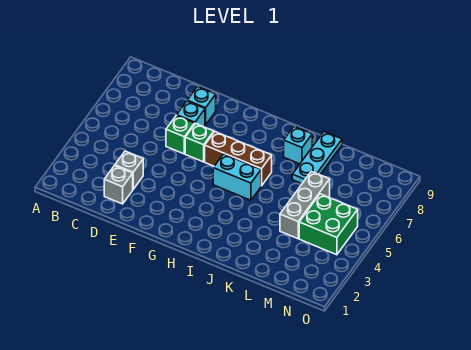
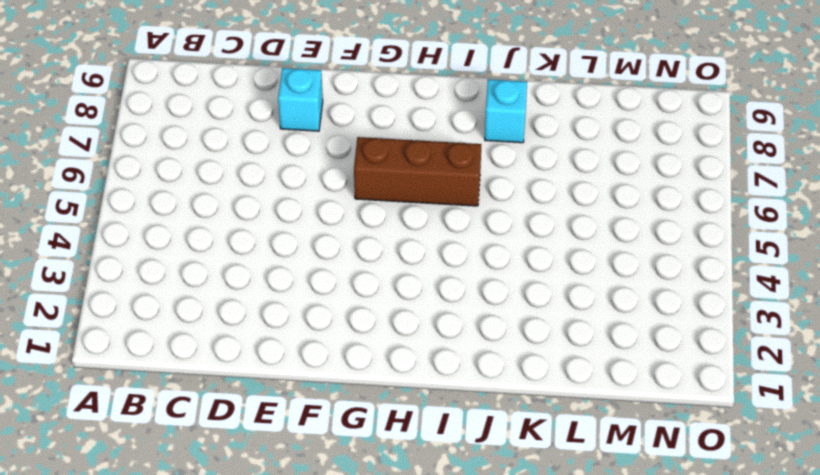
none -> grey 1x1 brick [104,166,133,204]
none -> grey 1x1 brick [115,151,143,189]
none -> green 1x1 brick [166,115,195,154]

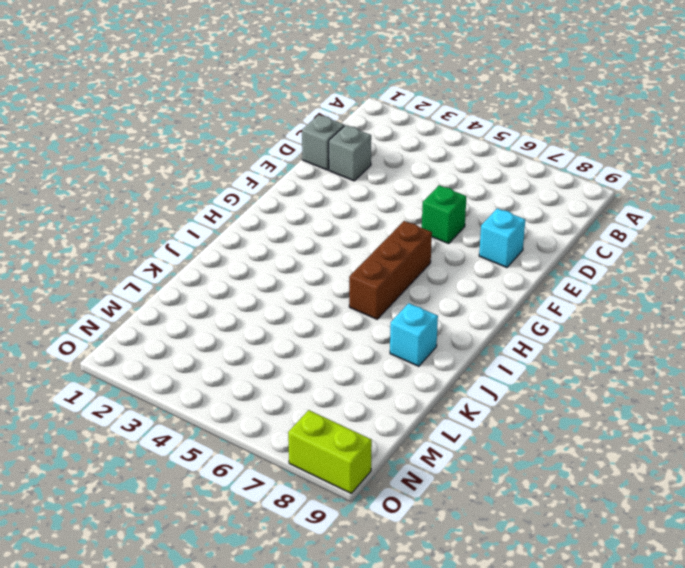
grey 1x1 brick [302,115,344,170] -> grey 1x1 brick moved to [115,151,143,189]
lime 1x2 brick [288,410,372,493] -> none
none -> cyan 1x1 brick [177,101,205,127]
none -> green 1x1 brick [185,124,214,162]
none -> cyan 1x2 brick [213,154,261,200]

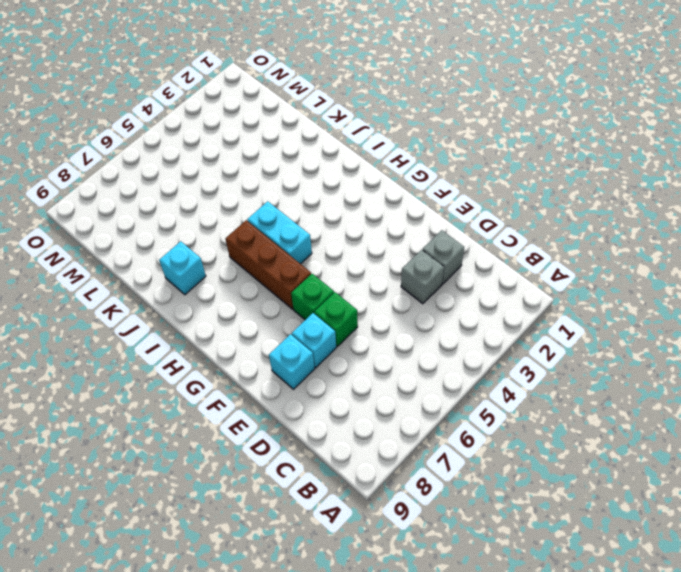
none -> cyan 1x3 plate [292,132,342,184]
none -> grey 1x3 brick [280,171,330,239]
none -> green 2x2 brick [299,194,358,255]

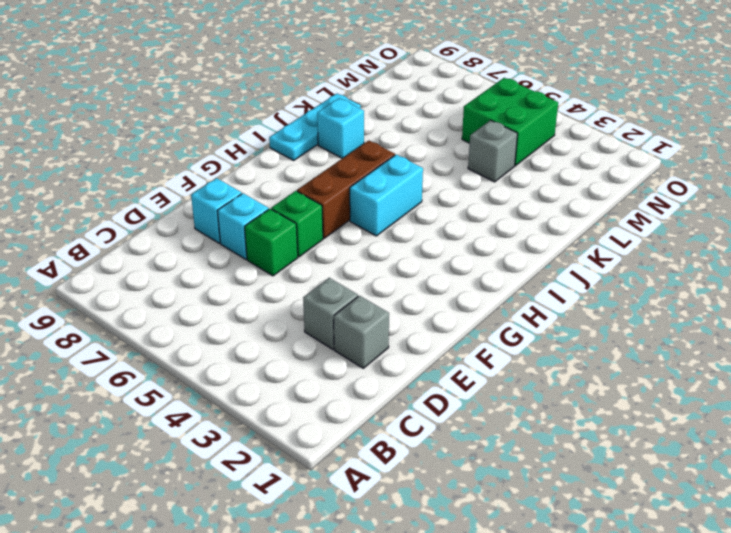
cyan 1x3 plate [269,94,361,160] -> cyan 1x3 plate turned to [292,132,342,184]
grey 1x1 brick [468,120,518,182] -> grey 1x3 brick [280,171,330,239]

